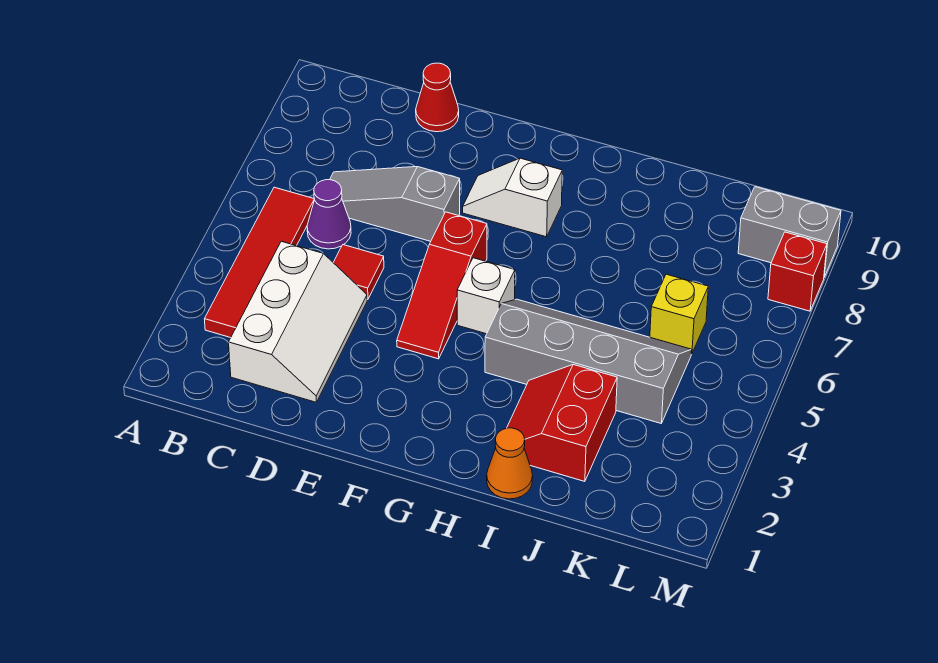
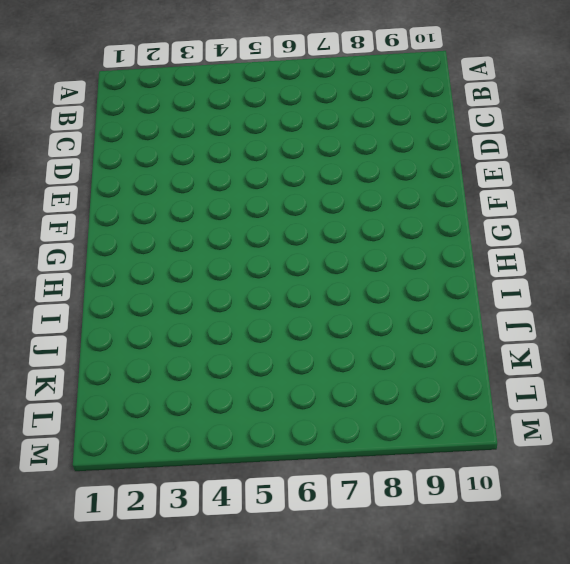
none -> red 1x4 tile [205,187,315,338]
none -> white 2x3 slope [229,241,367,402]
none -> purple 1x1 cone [307,180,351,249]

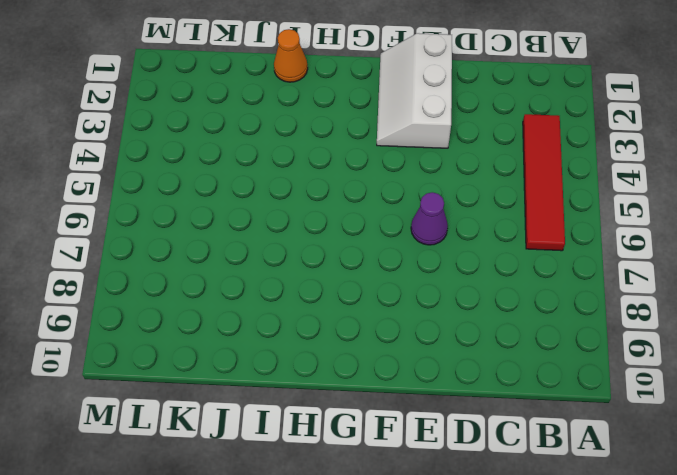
white 2x3 slope [377,33,452,148] -> white 2x3 slope moved to [229,241,367,402]
purple 1x1 cone [411,192,448,245] -> purple 1x1 cone moved to [307,180,351,249]
none -> grey 1x3 slope [330,167,460,241]
none -> red 1x1 tile [333,245,384,299]
none -> red 1x1 cone [416,63,459,132]

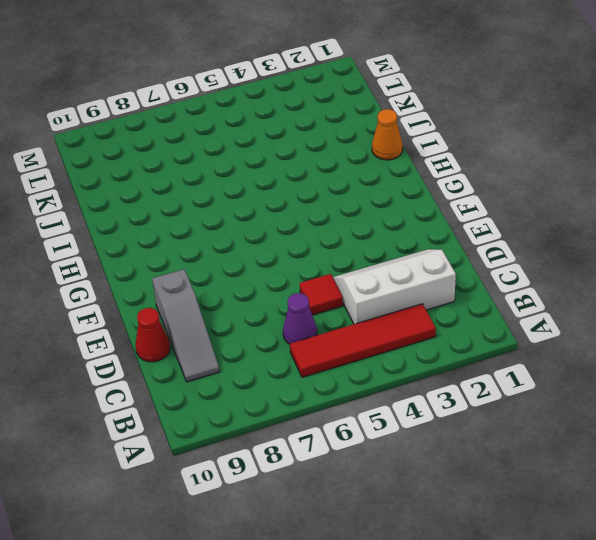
grey 1x3 slope [152,269,220,382] -> grey 1x3 slope moved to [330,167,460,241]
none -> red 1x3 slope [397,212,487,359]
none -> white 1x2 slope [463,158,562,237]
none -> white 1x1 brick [457,258,515,334]

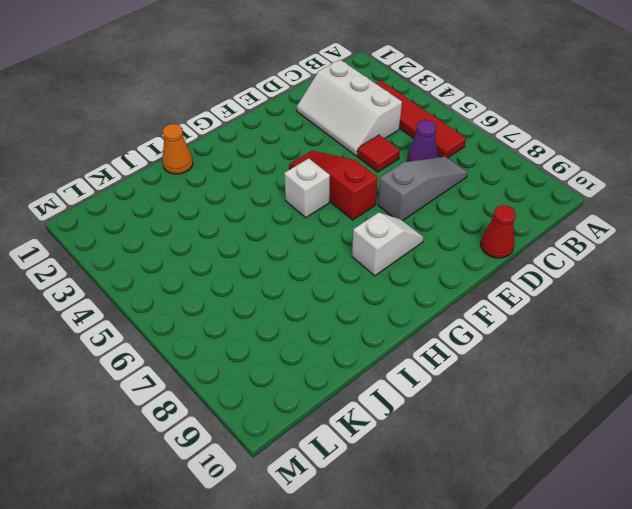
none -> grey 2x4 slope [485,299,692,423]
none -> red 2x2 slope [507,365,617,481]
none -> yellow 1x1 brick [650,274,708,354]

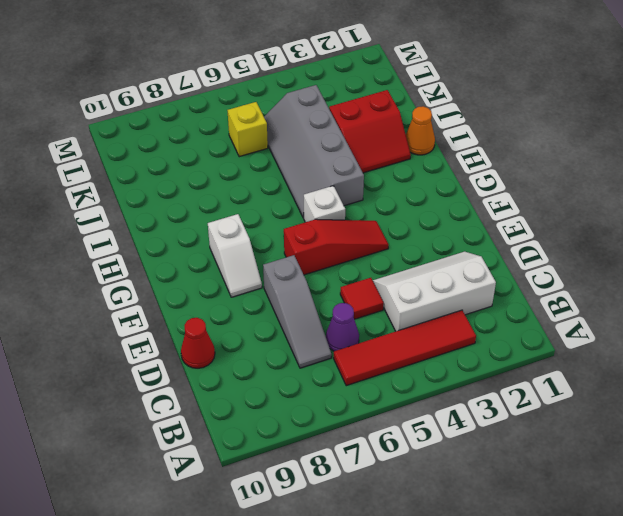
none -> grey 1x2 brick [738,187,841,277]
none -> red 1x1 brick [768,232,827,311]

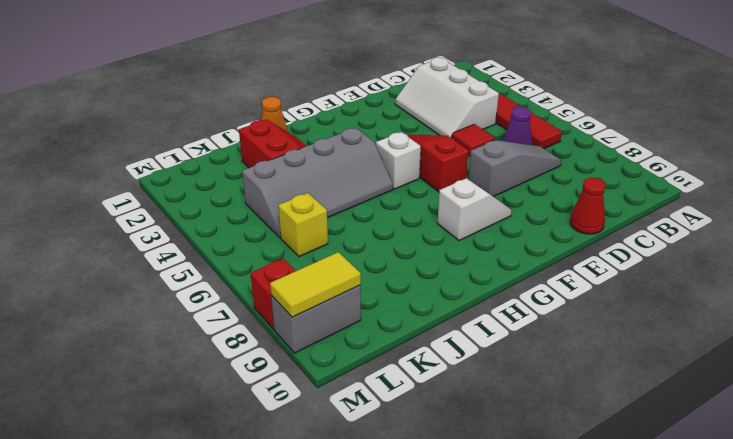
yellow 1x2 tile [270,252,361,317] -> none

